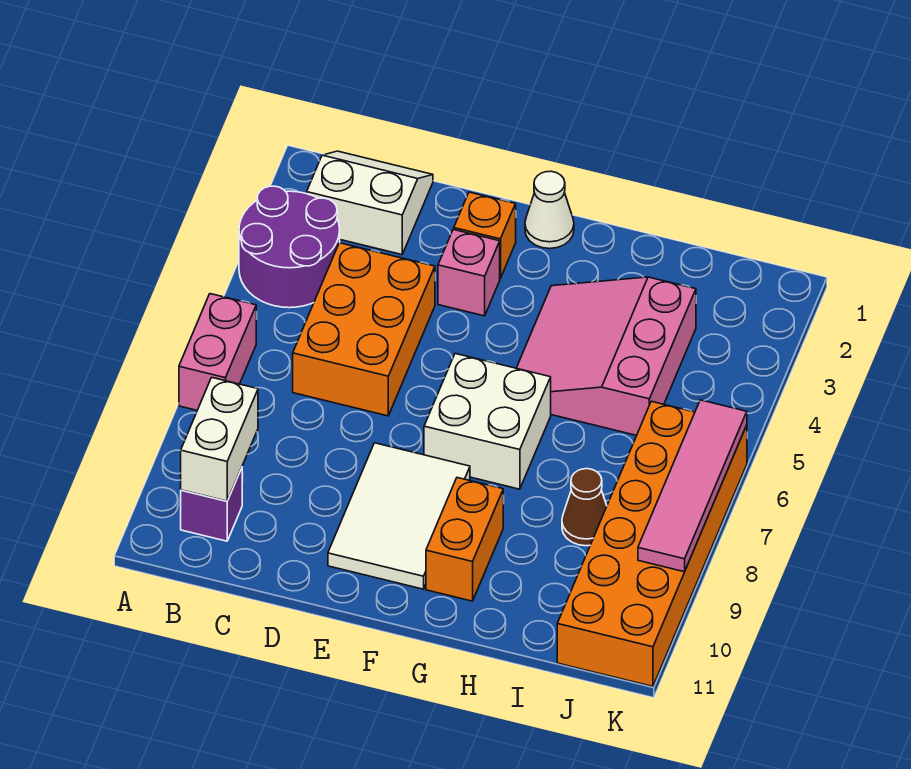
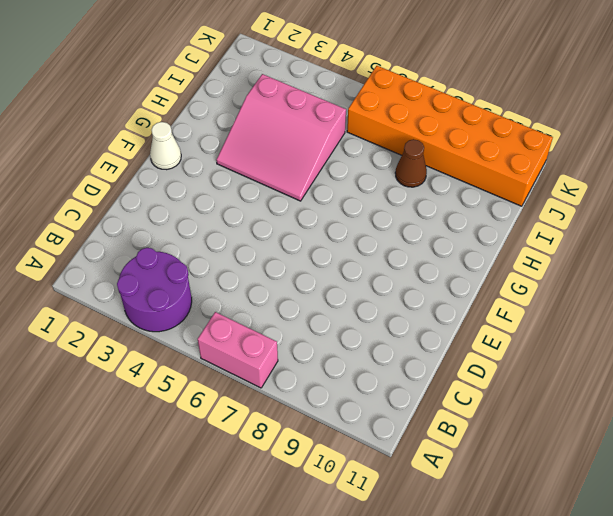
none -> white 2x2 slope [307,151,433,255]
none -> purple 1x1 brick [181,468,242,541]
none -> orange 2x3 brick [293,243,435,416]

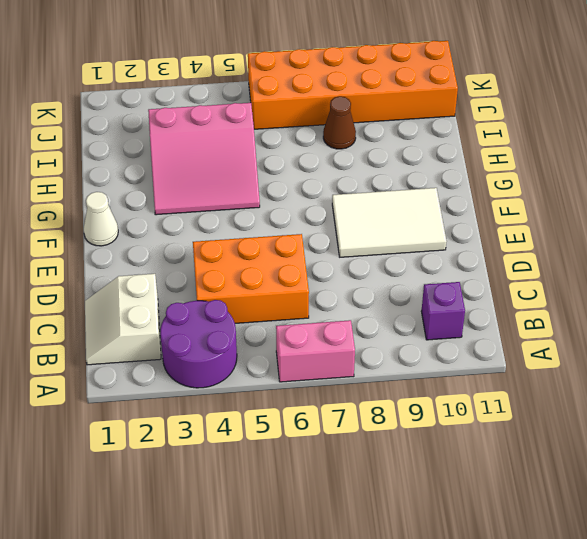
none -> orange 1x1 brick [454,192,516,278]
none -> pink 1x1 brick [438,229,500,316]
none -> white 2x2 brick [424,354,551,489]

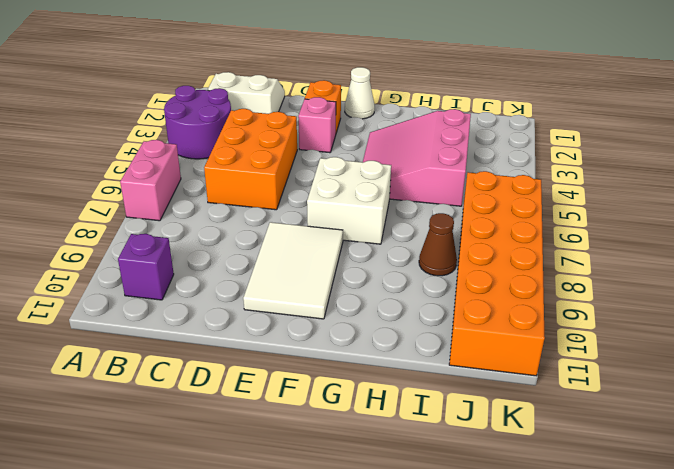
none -> orange 1x2 brick [426,478,503,601]
none -> white 1x2 brick [181,378,258,501]
none -> pink 1x4 tile [638,400,747,572]

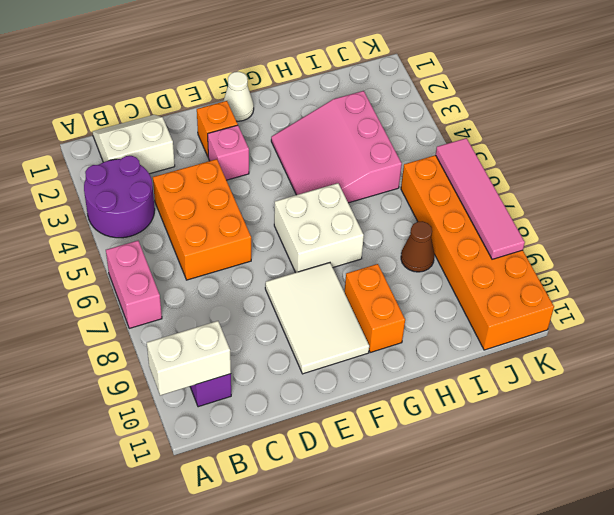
white 1x2 brick [147,321,231,396] -> white 1x2 brick turned to [181,378,258,501]

